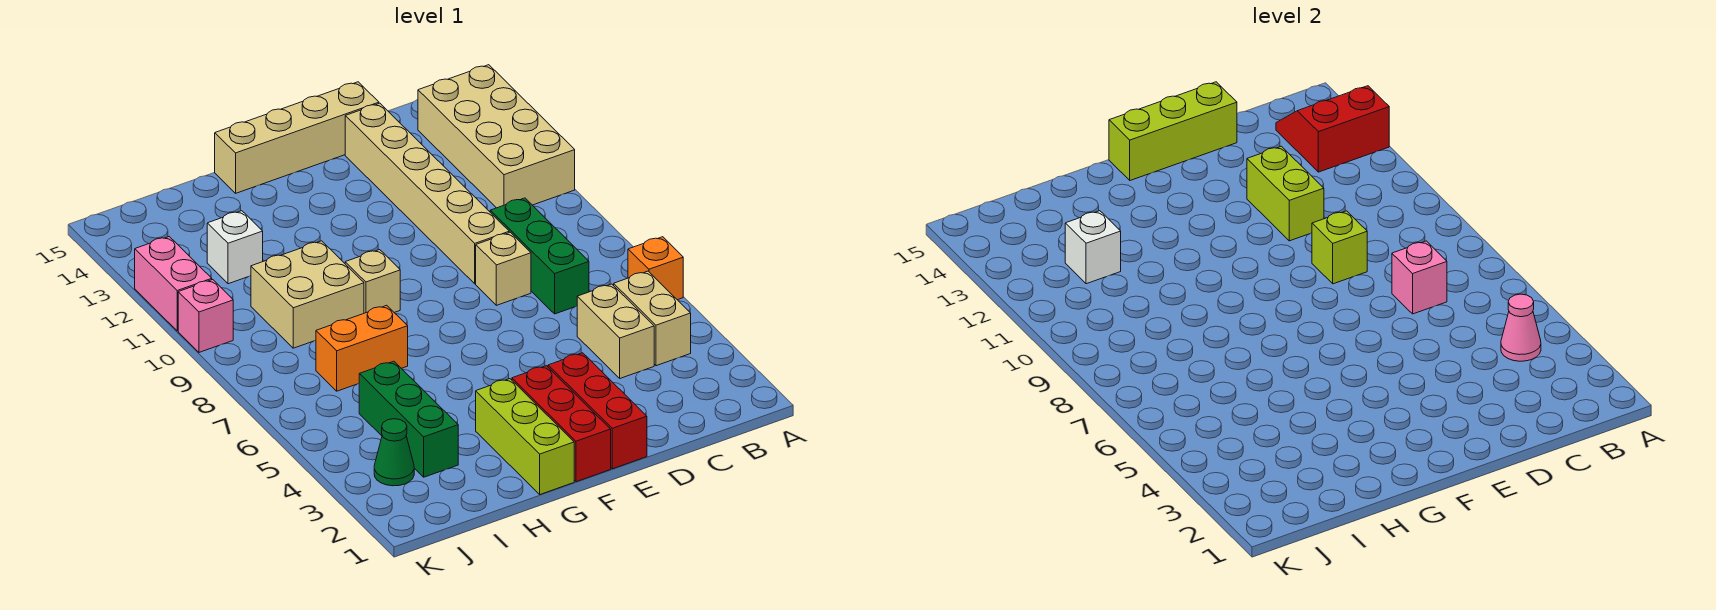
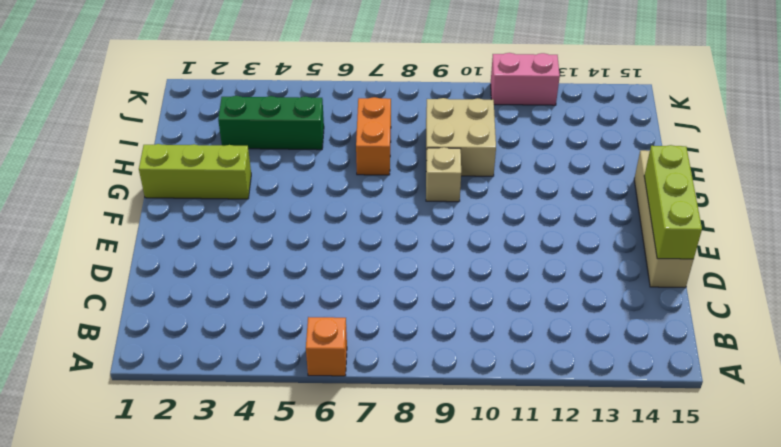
none -> tan 2x4 brick [418,65,575,208]
none -> tan 1x2 brick [614,271,691,366]
none -> tan 1x2 brick [577,284,654,378]

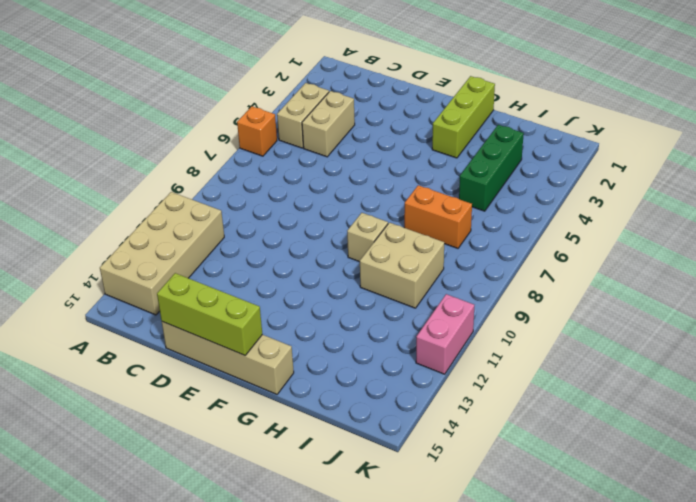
none -> green 1x3 brick [490,198,589,314]
none -> tan 1x1 brick [476,232,531,305]
none -> tan 1x6 brick [345,103,509,284]

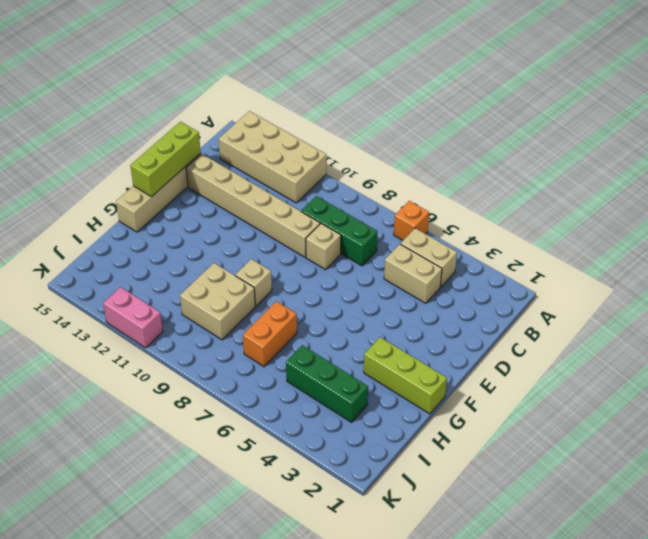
none -> red 1x3 brick [548,353,647,469]
none -> red 1x3 brick [512,366,611,482]
none -> white 1x1 brick [207,211,263,284]

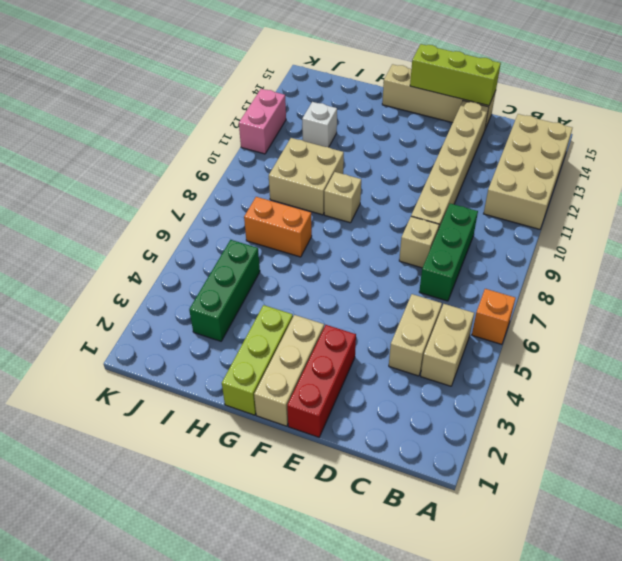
tan 1x3 brick [254,315,324,426] -> red 1x3 brick [512,366,611,482]
none -> green 1x1 cone [374,419,414,486]
none -> pink 1x1 brick [178,280,233,352]
none -> red 2x2 slope [1276,86,1389,172]

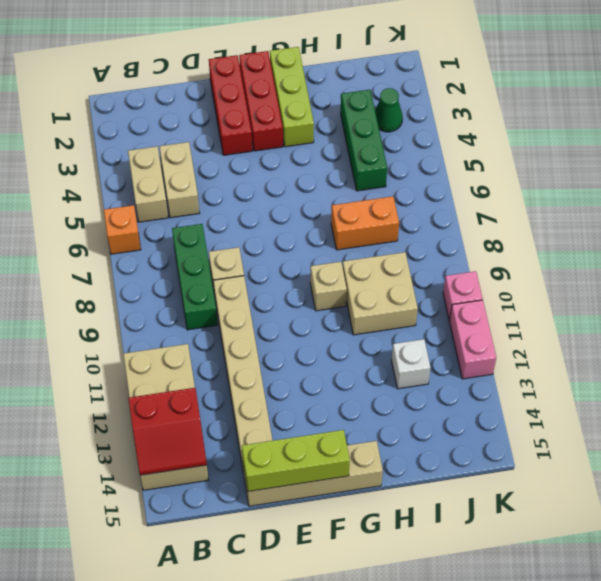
none -> pink 1x1 cone [1501,294,1541,361]
none -> pink 1x1 brick [1392,241,1447,314]
none -> lime 1x1 brick [1312,211,1367,284]

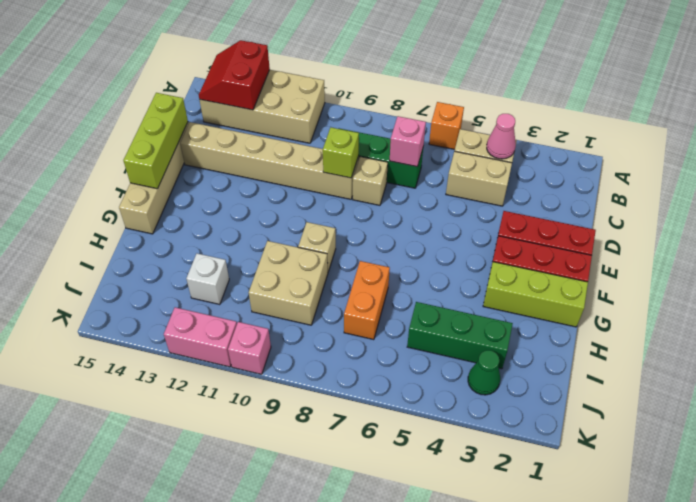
none -> lime 1x2 brick [1247,146,1324,241]
none -> white 1x1 brick [1065,211,1121,284]

